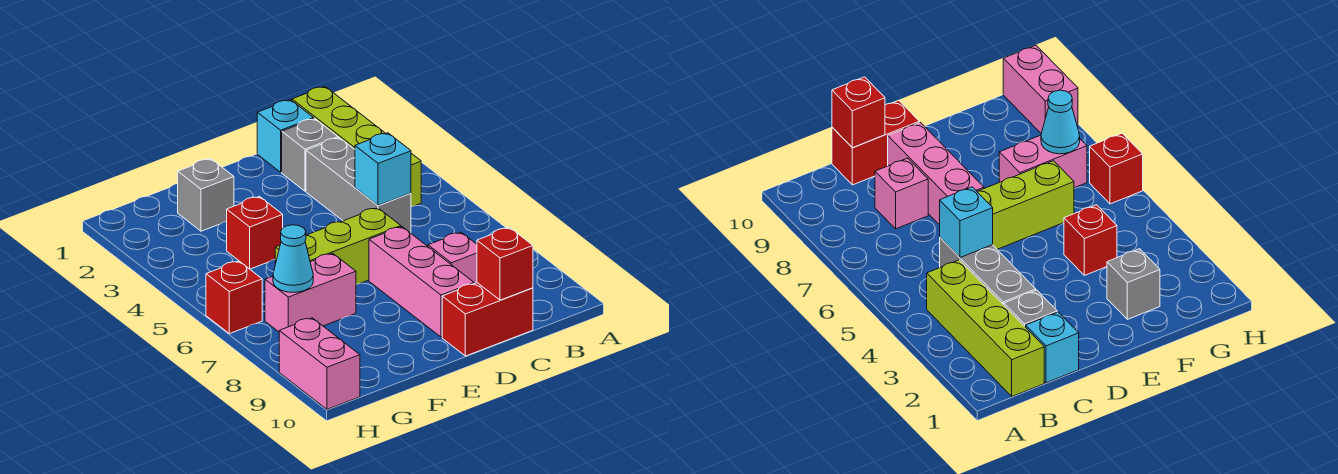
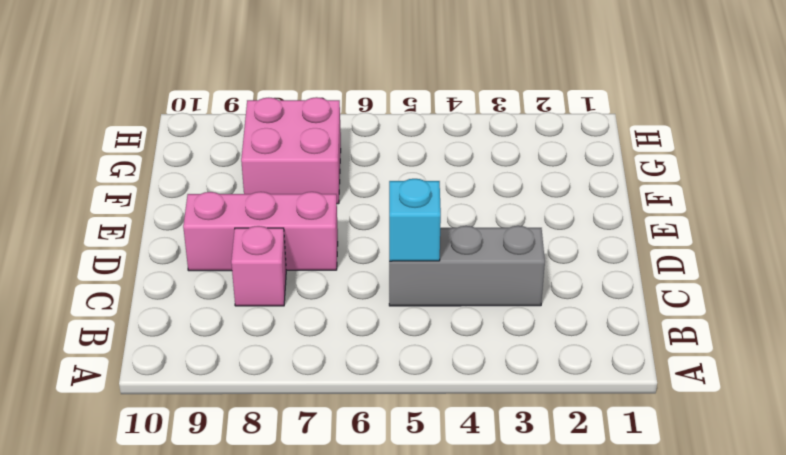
pink 2x2 brick [241,97,341,204] -> pink 1x2 brick [265,253,356,332]
none -> lime 1x4 brick [292,86,421,207]
none -> cyan 1x1 brick [257,100,314,172]
none -> grey 1x1 brick [282,119,338,191]

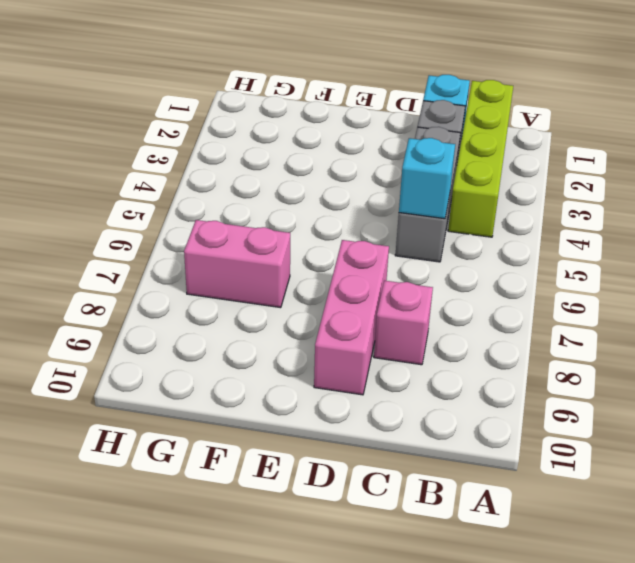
none -> red 1x2 brick [442,283,533,356]
none -> lime 1x3 brick [275,208,401,284]
none -> grey 1x1 brick [178,159,234,231]

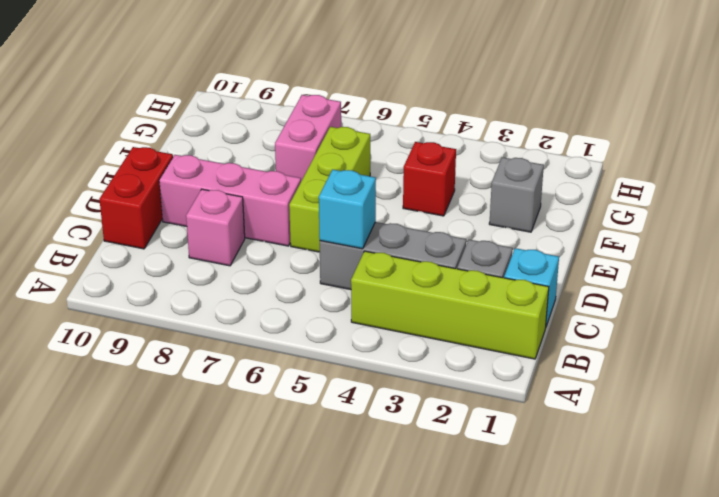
none -> red 1x1 brick [206,261,262,334]
none -> pink 1x2 brick [279,318,360,409]
none -> red 1x1 brick [477,228,533,300]

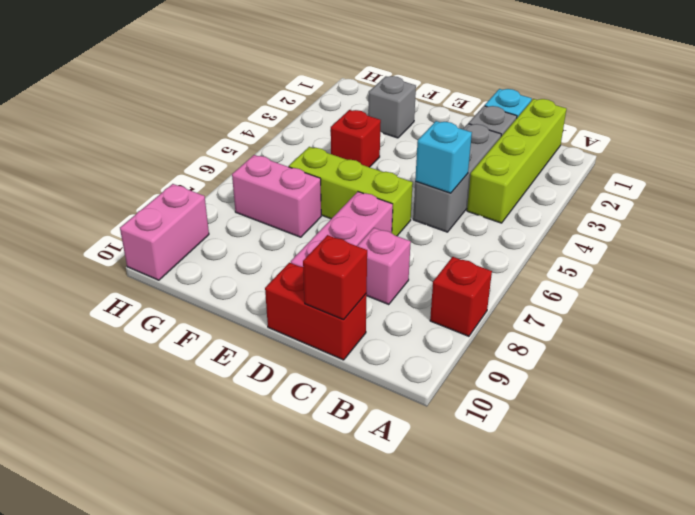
red 1x1 brick [430,257,492,336] -> red 1x1 brick moved to [206,261,262,334]
none -> cyan 1x1 cone [273,225,313,292]

